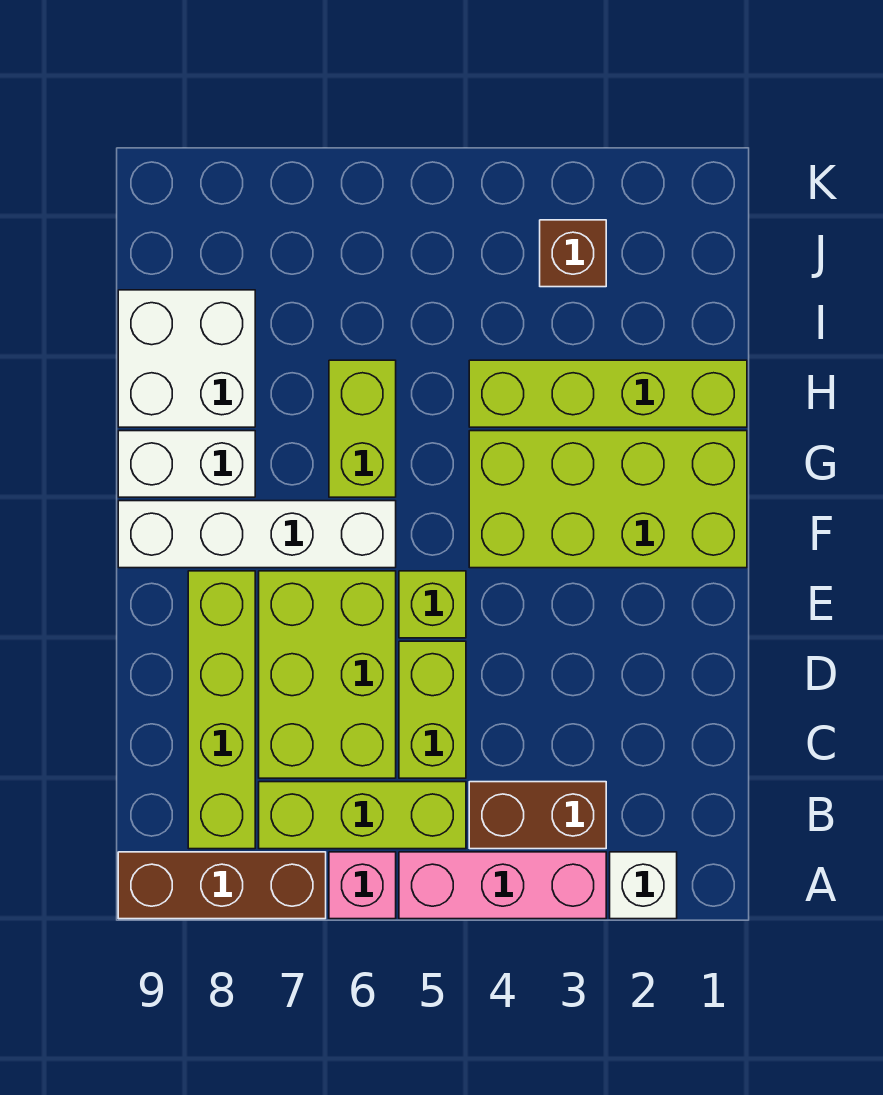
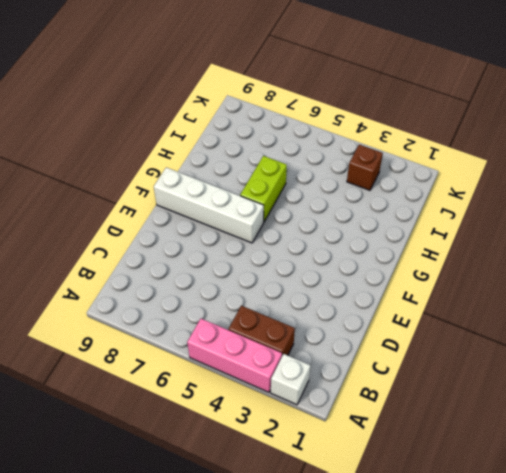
none -> pink 1x1 brick [329,852,396,919]
none -> brown 1x3 brick [118,852,326,919]
none -> lime 1x3 brick [259,782,466,849]

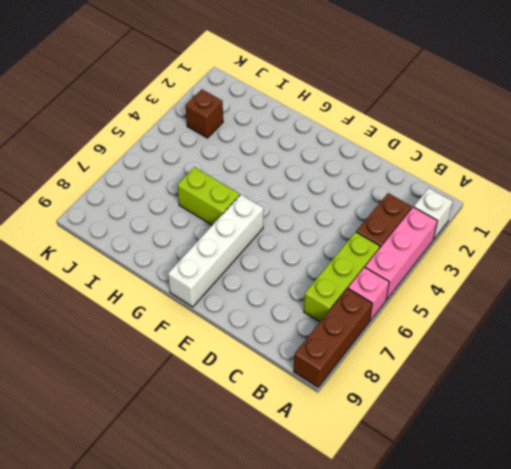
none -> lime 1x4 brick [188,571,255,849]
none -> lime 1x2 brick [399,641,466,778]
none -> lime 2x3 brick [259,571,396,778]

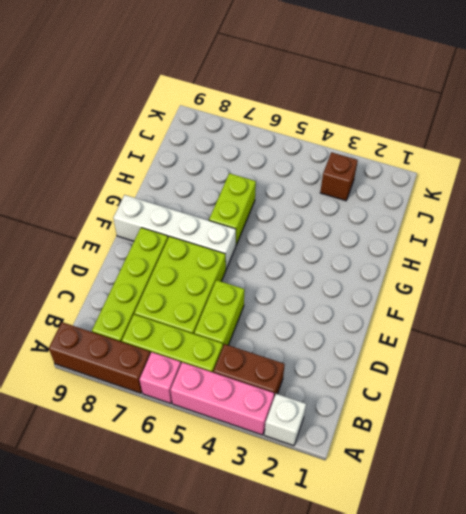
none -> lime 1x1 brick [399,571,466,638]
none -> lime 2x4 brick [469,431,747,568]
none -> white 1x2 brick [118,431,255,497]

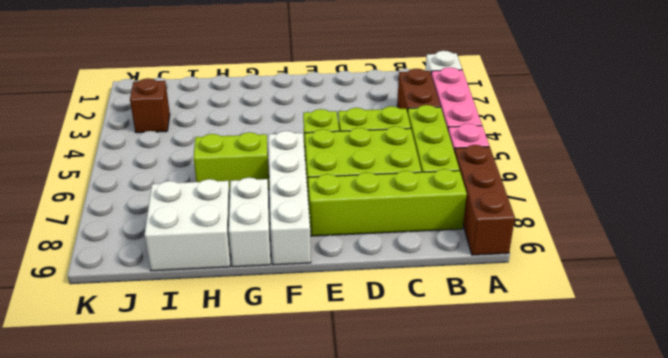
none -> lime 2x4 brick [469,431,747,568]
none -> lime 1x4 brick [469,360,747,427]

